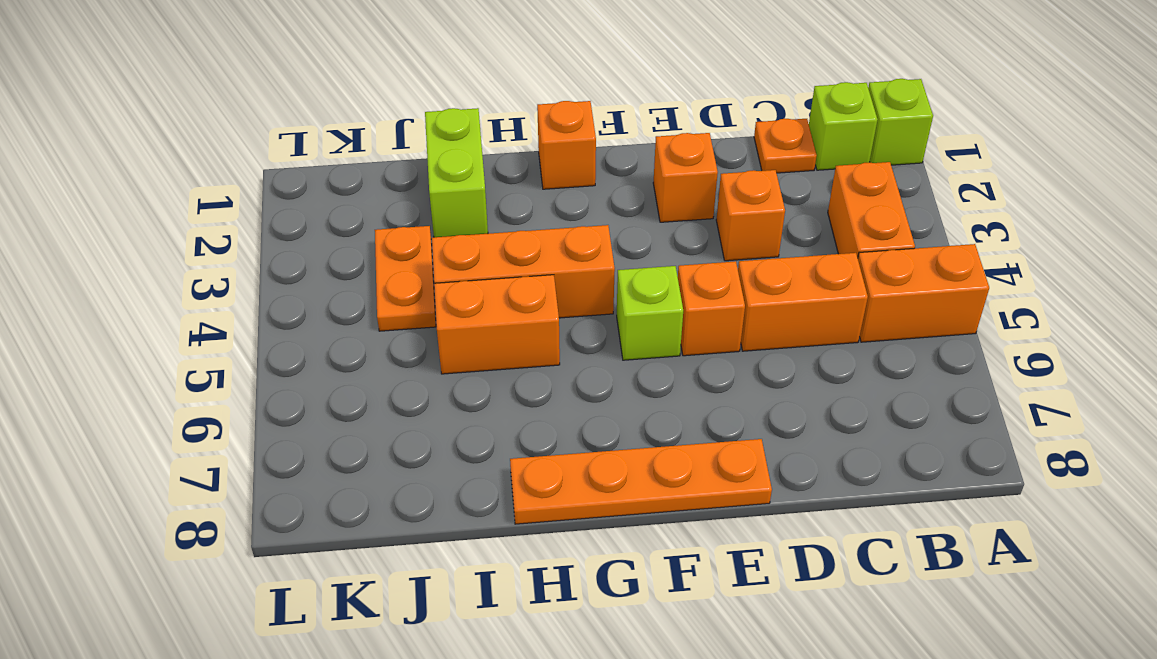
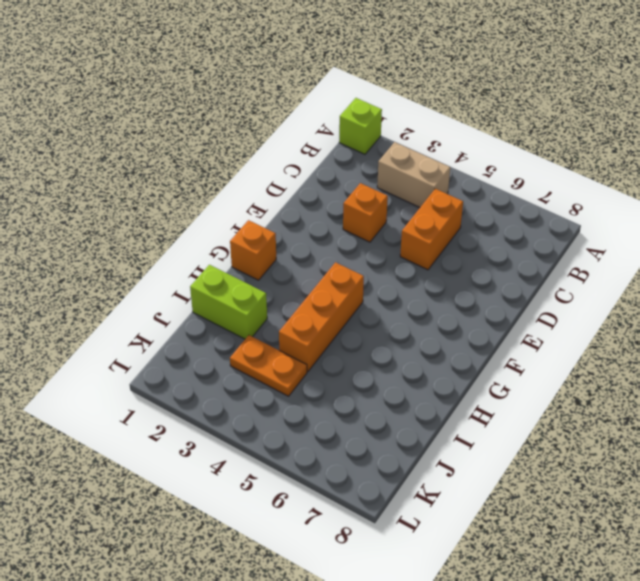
tan 1x2 brick [377,142,450,207] -> orange 1x2 brick [828,162,915,258]
none -> orange 1x2 brick [858,244,989,342]
none -> lime 1x1 brick [809,82,878,170]
none -> orange 1x1 plate [754,119,817,173]

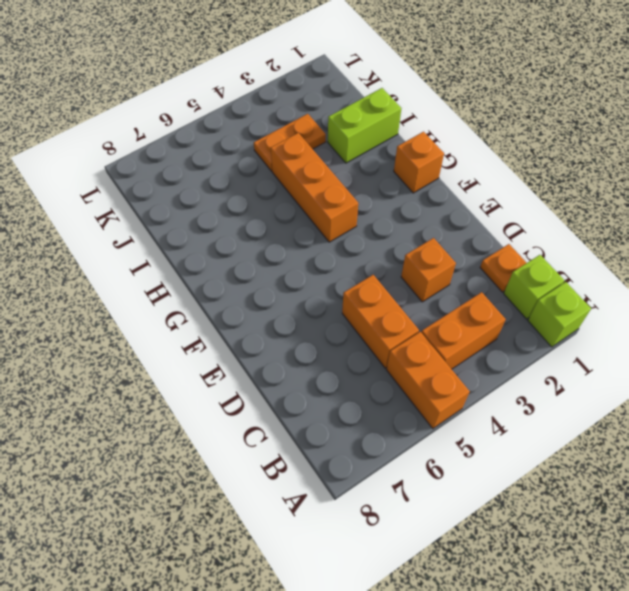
none -> orange 1x1 brick [653,133,718,222]
none -> orange 1x1 brick [678,261,745,356]
none -> orange 1x4 plate [510,439,772,524]

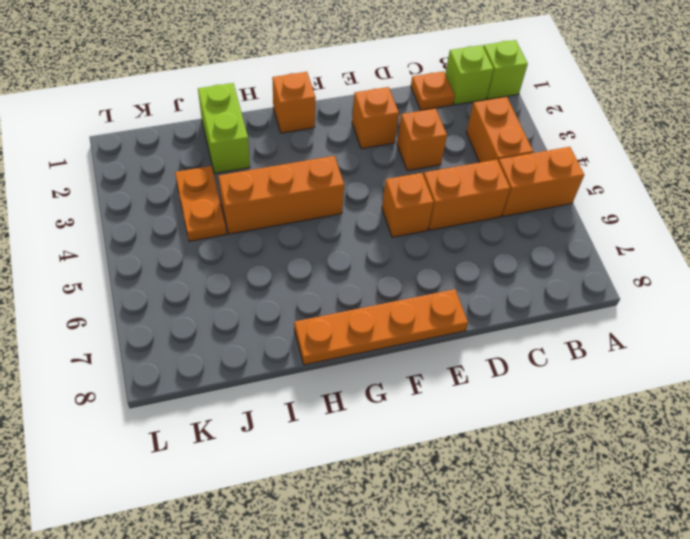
none -> lime 1x1 brick [617,266,683,360]
none -> orange 1x2 brick [434,275,560,374]

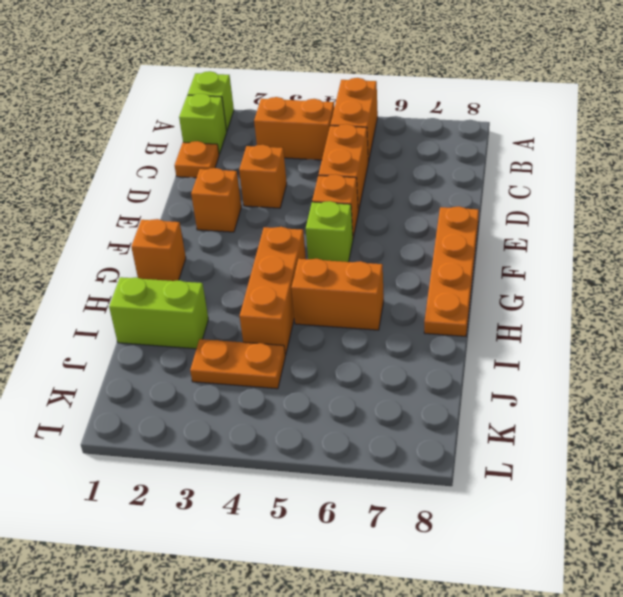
orange 1x2 brick [292,259,384,330] -> orange 1x2 brick turned to [434,275,560,374]

